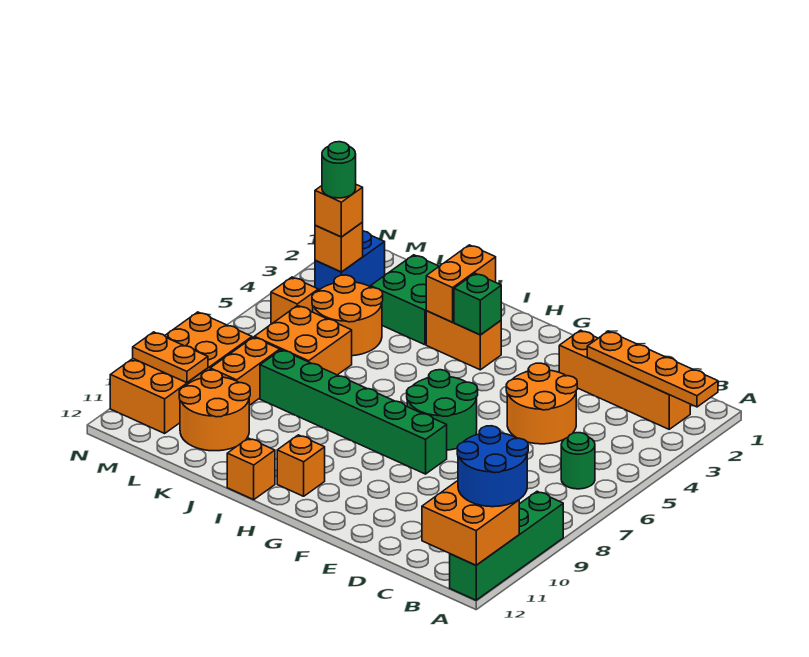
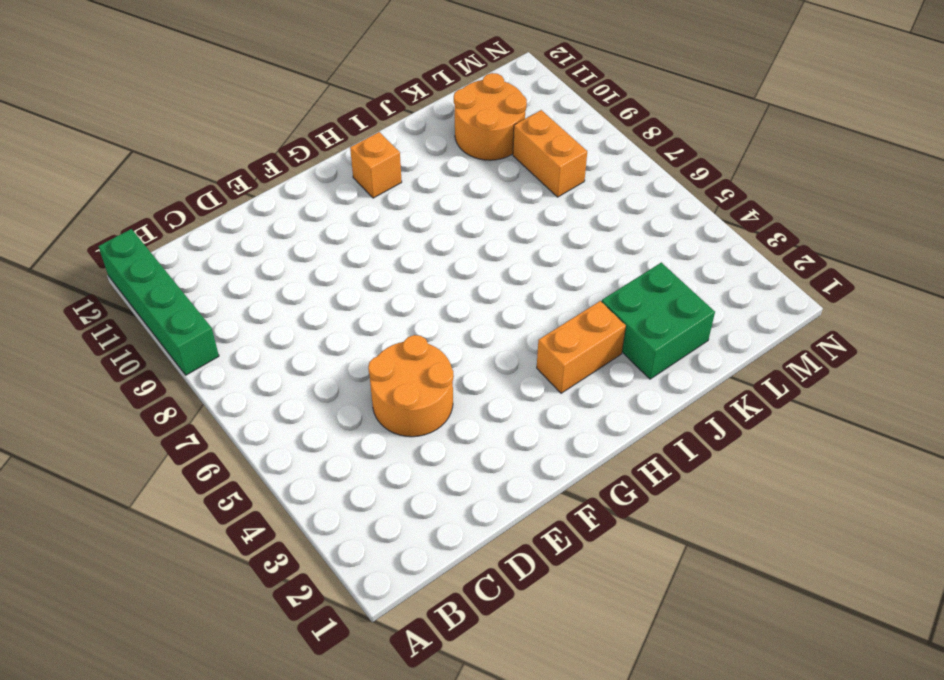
none -> orange 1x4 brick [559,330,690,429]
none -> green 1x1 round brick [561,433,595,489]
none -> green 2x2 round brick [407,370,478,450]

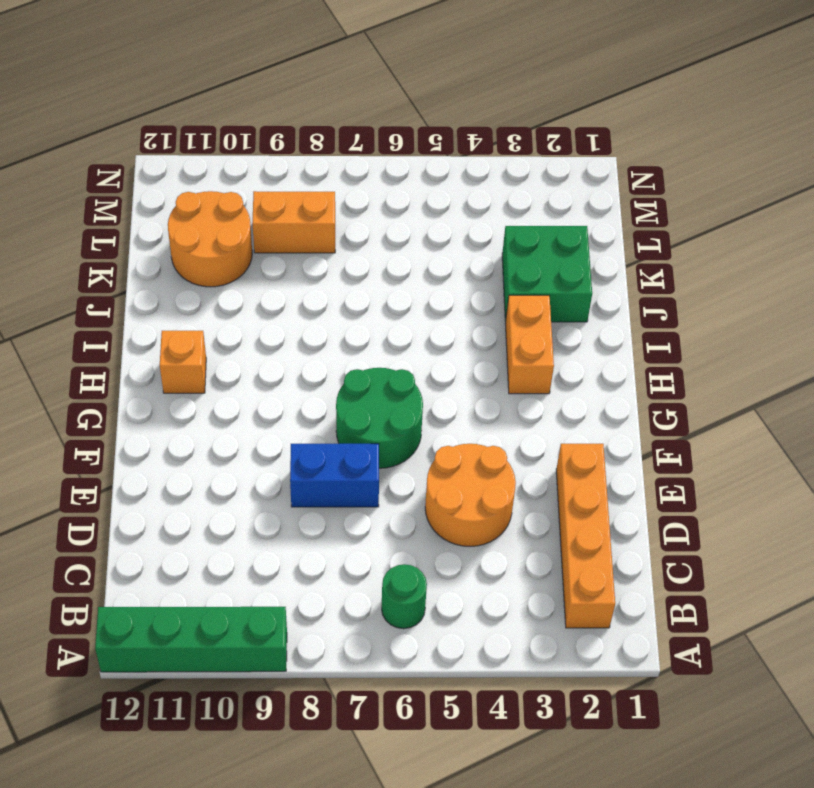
blue 1x2 brick [290,444,379,507] -> blue 1x2 brick moved to [315,231,385,291]
none -> green 1x6 brick [260,350,447,474]
none -> orange 1x1 brick [227,438,275,500]
none -> orange 2x2 round brick [312,275,383,356]

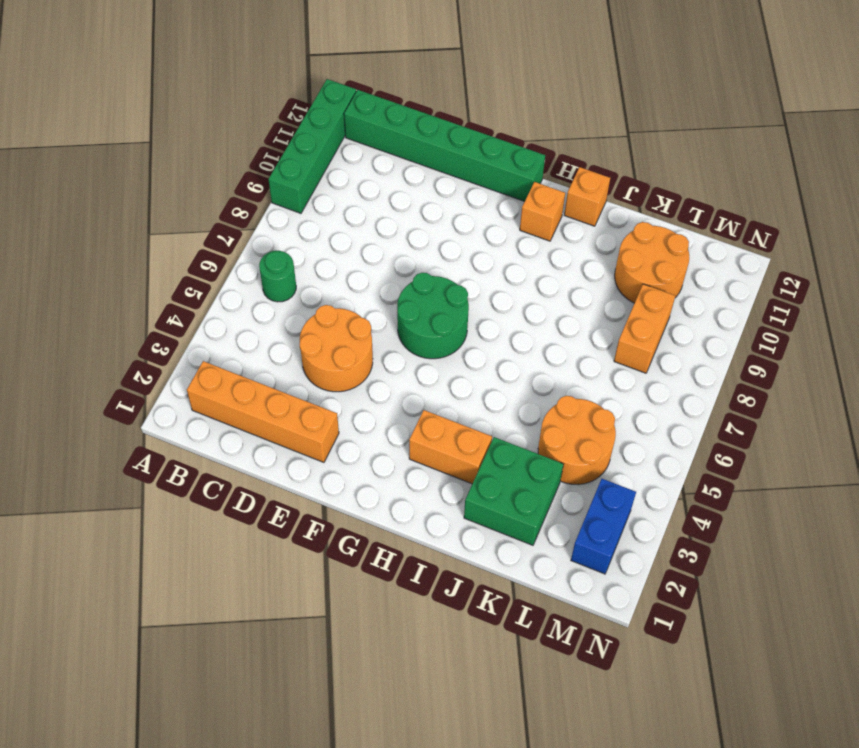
green 1x6 brick [344,90,545,201] -> green 1x6 brick moved to [260,350,447,474]
none -> orange 2x2 brick [254,305,352,375]
none -> orange 1x1 brick [271,277,318,324]
none -> orange 2x4 brick [110,312,252,433]

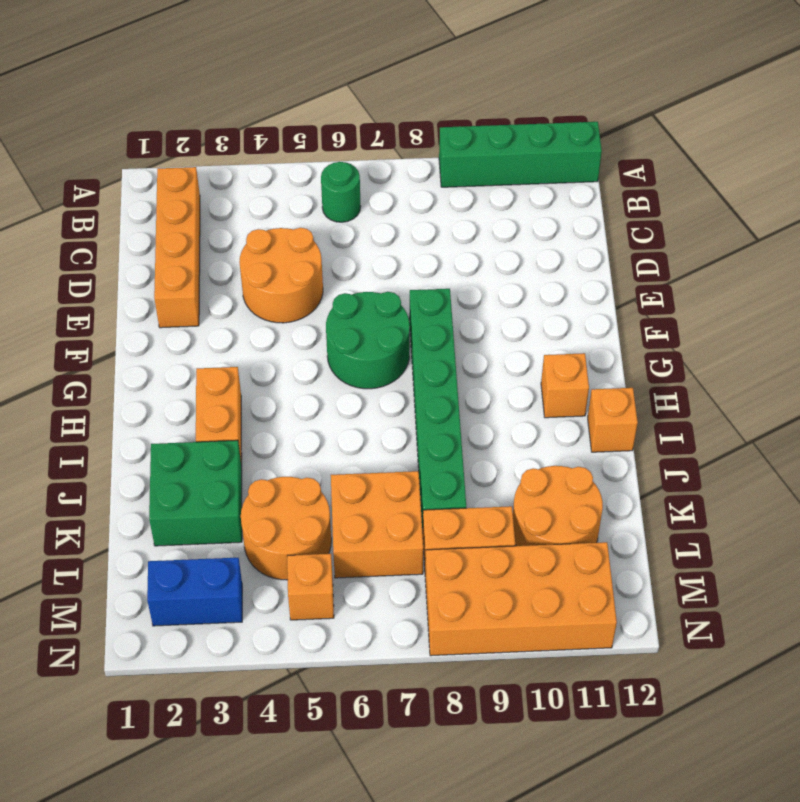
none -> orange 1x4 plate [587,331,718,407]
none -> orange 2x2 brick [422,481,519,565]
none -> green 1x1 brick [454,273,501,335]

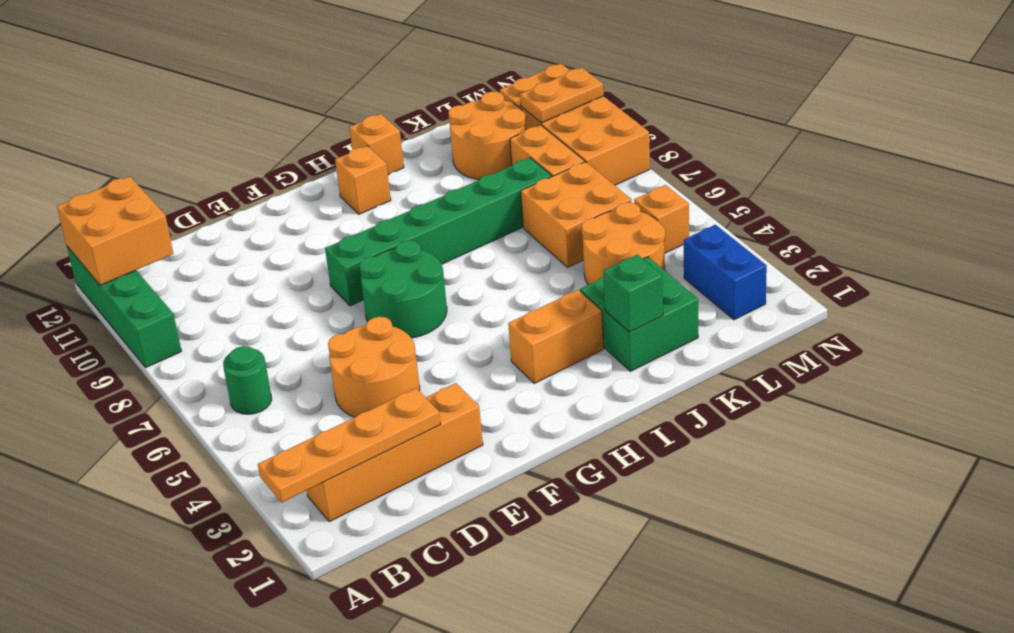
green 1x1 brick [603,254,663,332] -> green 1x1 brick moved to [454,273,501,335]
none -> orange 1x2 brick [426,245,496,322]
none -> orange 1x1 brick [315,223,363,272]
none -> blue 2x2 round brick [457,426,528,507]

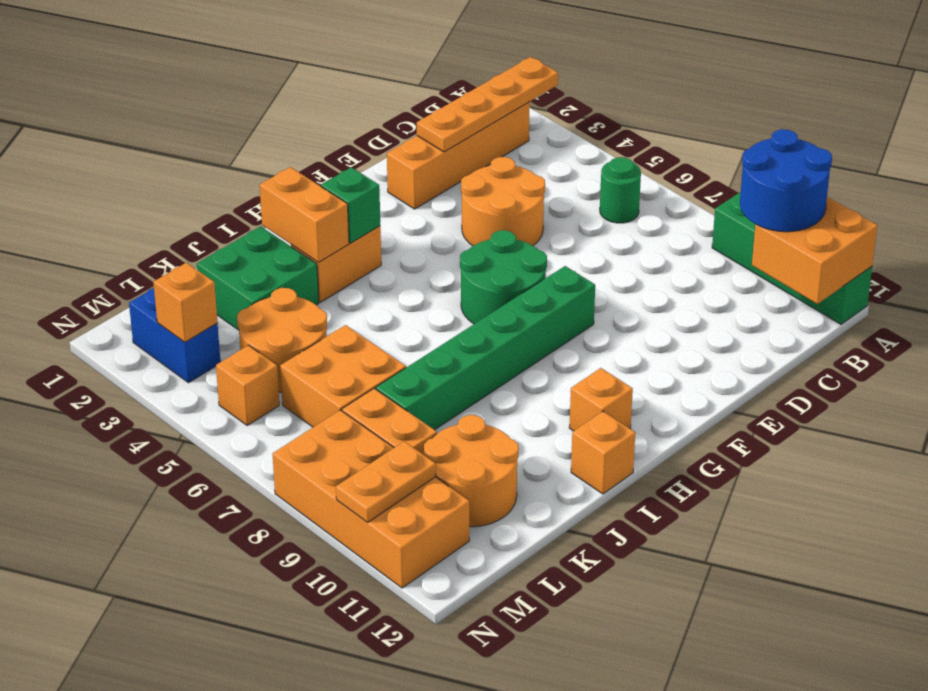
none -> orange 1x1 brick [315,185,363,237]
none -> green 1x1 round brick [322,142,356,198]

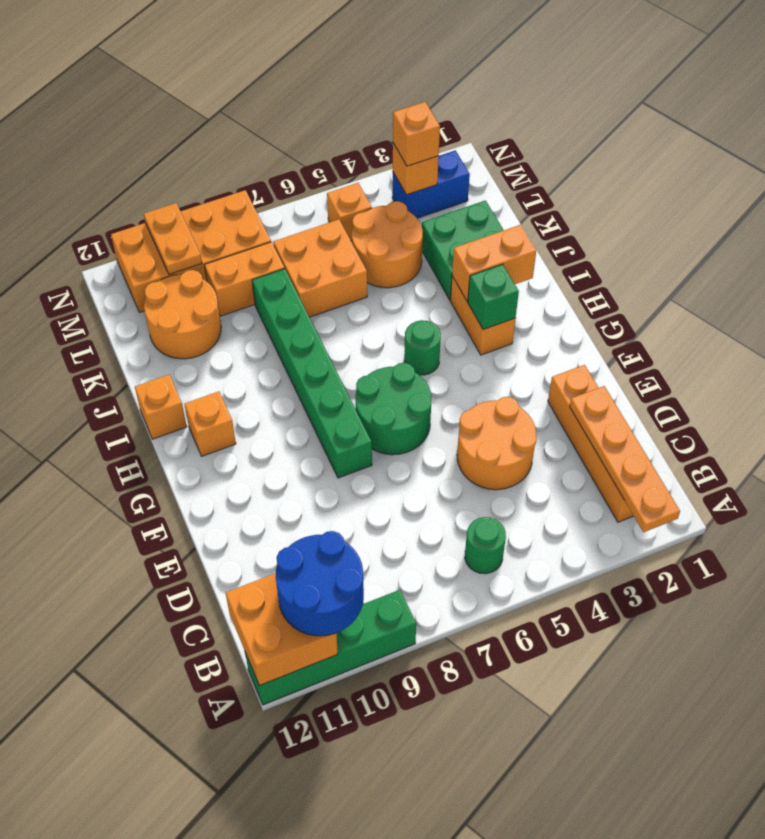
green 1x1 round brick [404,320,441,375] -> green 1x1 round brick moved to [322,142,356,198]

